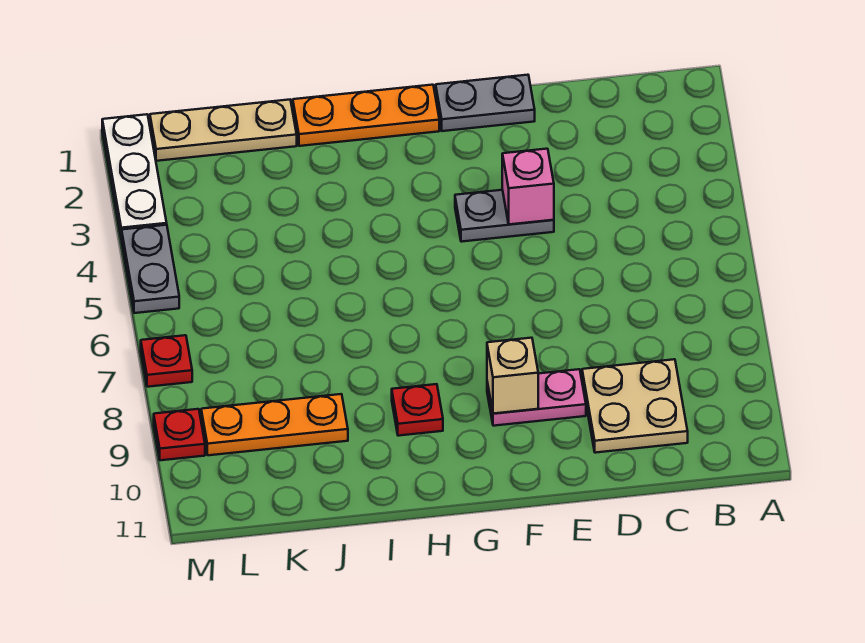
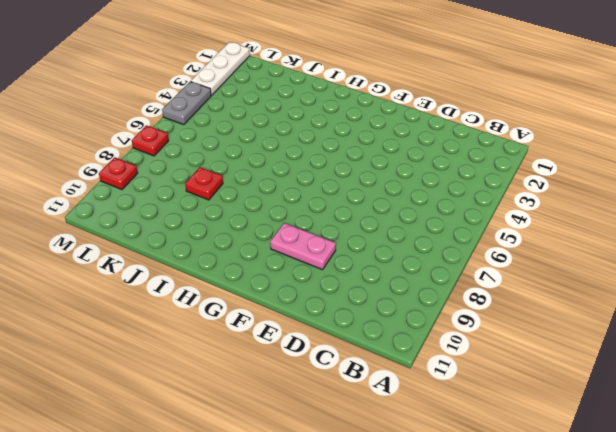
red 1x1 plate [185,167,223,200] -> red 1x1 plate moved to [392,384,443,436]
none -> tan 2x2 plate [582,359,688,453]
none -> grey 1x2 plate [435,75,535,131]
none -> grey 1x2 plate [455,190,554,242]

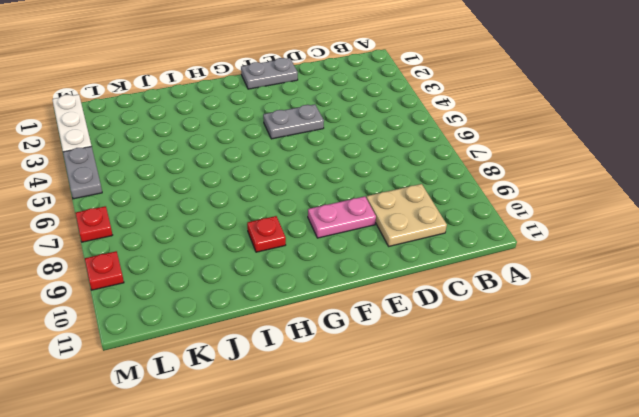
none -> orange 1x3 plate [293,85,439,146]
none -> tan 1x3 plate [150,100,297,161]
none -> orange 1x3 plate [201,394,348,455]

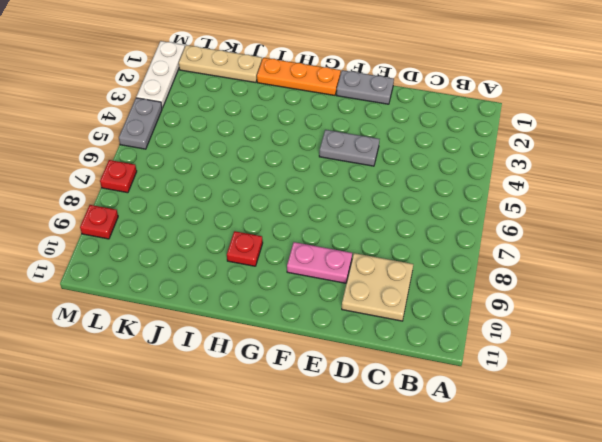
none -> orange 1x3 plate [201,394,348,455]
none -> pink 1x1 brick [502,149,554,224]
none -> tan 1x1 brick [487,338,538,414]

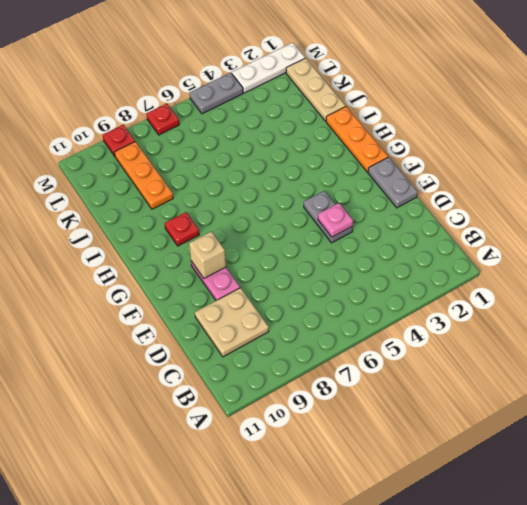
pink 1x1 plate [318,203,353,237] -> pink 1x1 brick [502,149,554,224]

